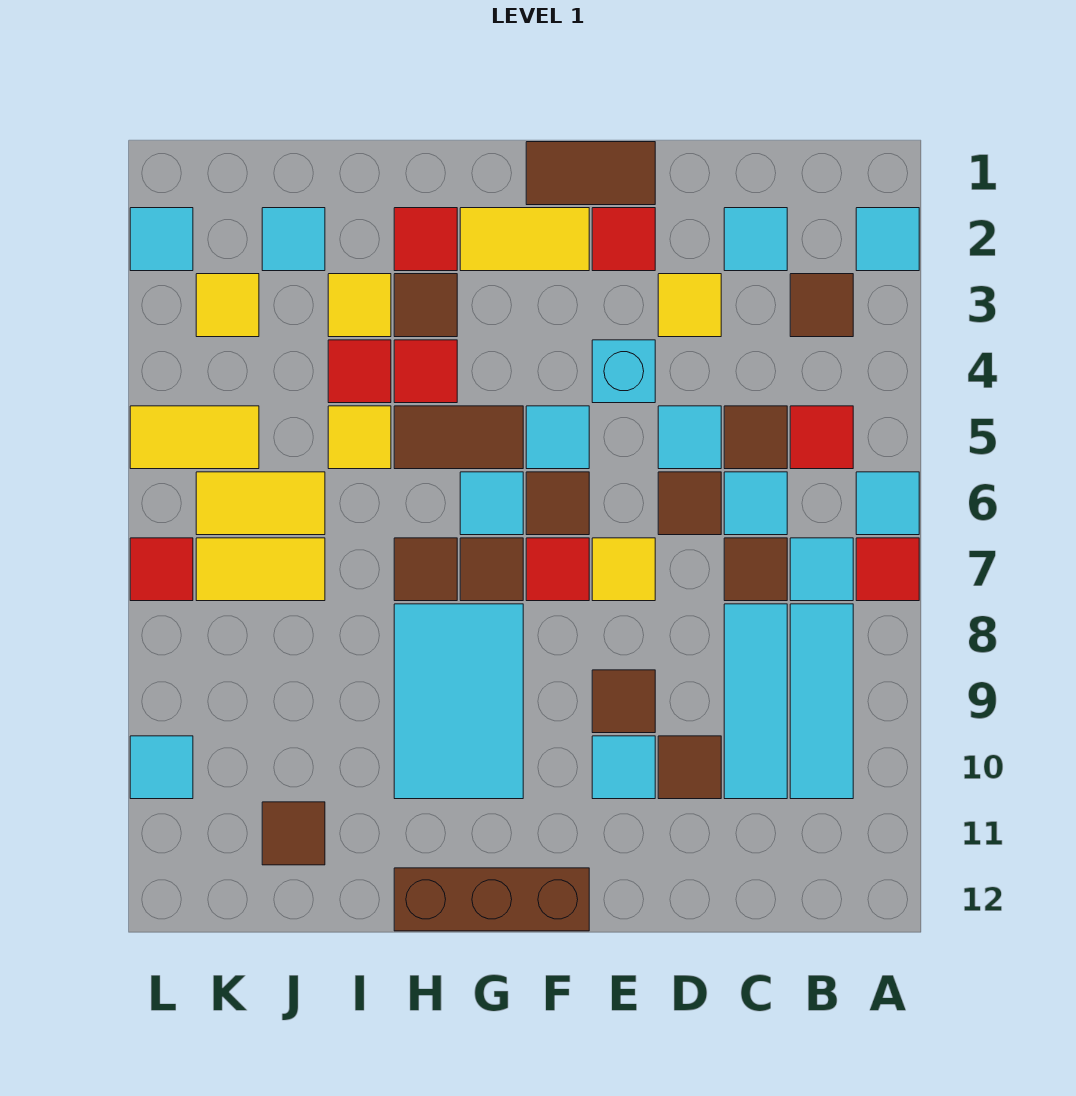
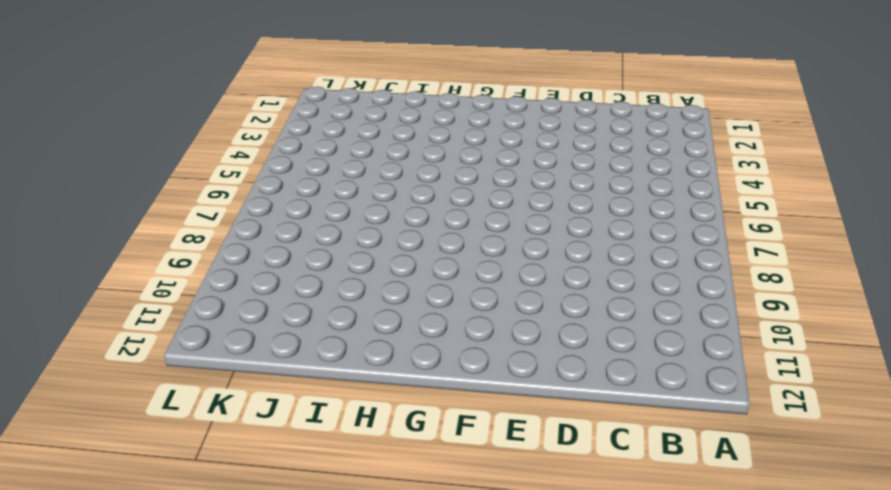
none -> cyan 1x1 tile [856,208,919,271]
none -> cyan 1x1 tile [856,472,919,535]
none -> red 1x1 tile [856,538,919,601]
none -> brown 1x1 tile [790,274,853,337]

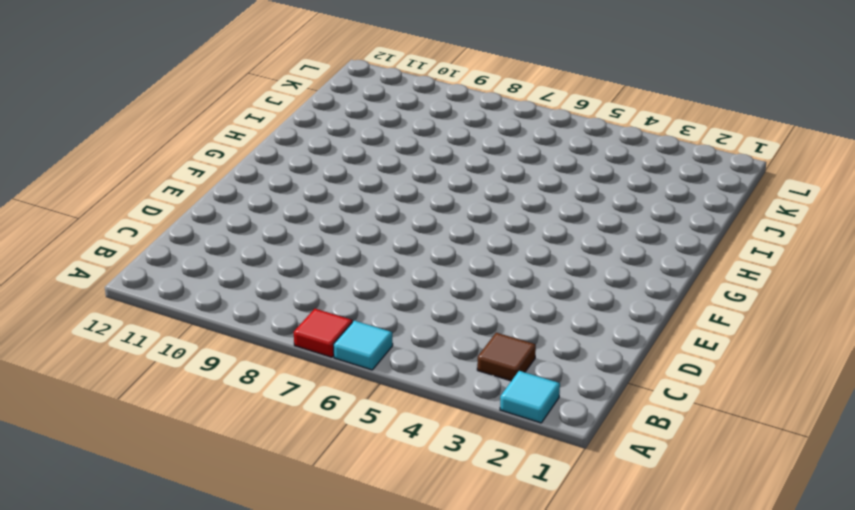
none -> red 1x1 tile [790,406,853,469]
none -> cyan 1x1 tile [790,538,853,601]
none -> cyan 1x3 tile [790,604,853,799]
none -> cyan 1x1 tile [724,208,787,271]

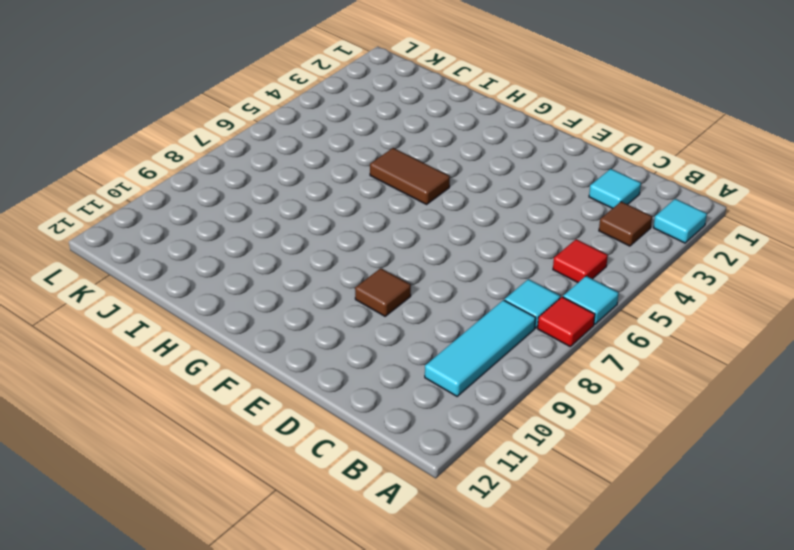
none -> brown 1x1 tile [724,406,787,469]
none -> cyan 1x1 tile [724,472,787,535]
none -> brown 1x1 tile [724,538,787,601]
none -> cyan 1x3 tile [724,604,787,799]

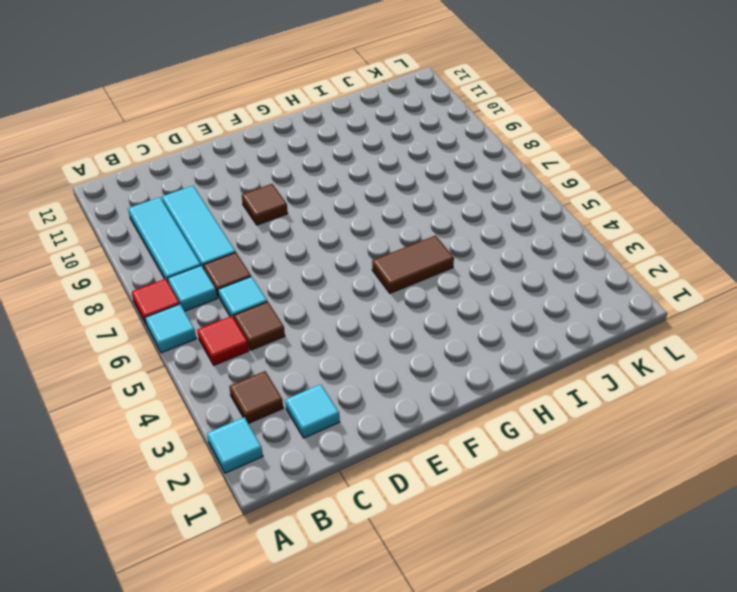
none -> yellow 1x1 tile [658,274,721,337]
none -> cyan 1x1 tile [658,406,721,469]
none -> brown 1x1 tile [658,472,721,535]
none -> brown 1x1 tile [658,736,721,799]

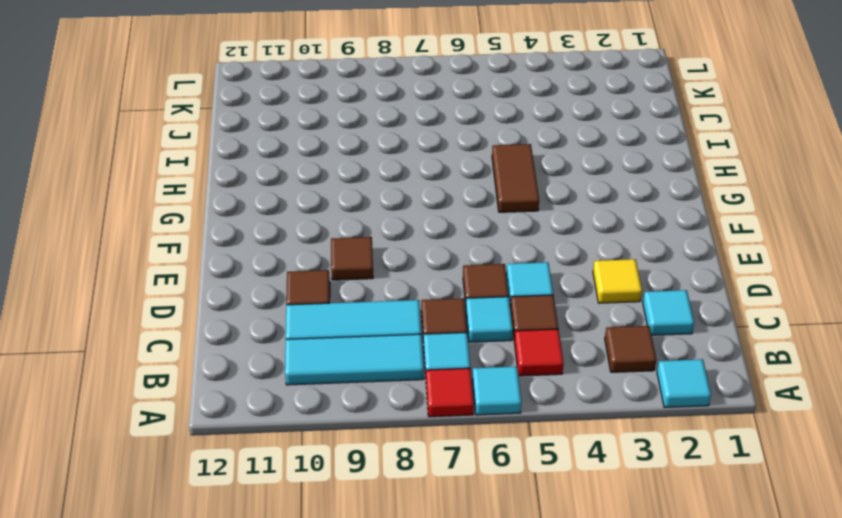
none -> brown 1x2 tile [526,142,655,205]
none -> red 1x1 tile [592,208,655,271]
none -> cyan 1x1 brick [592,340,655,403]
none -> yellow 1x1 tile [592,538,655,601]

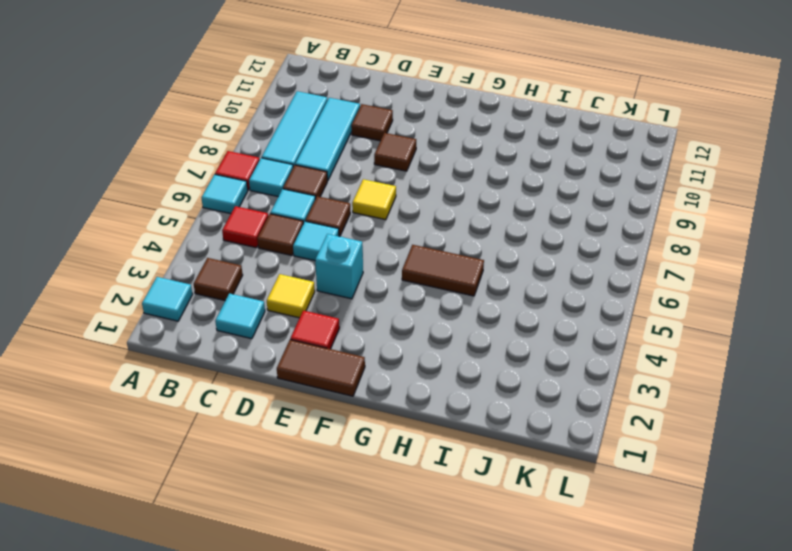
none -> cyan 1x1 tile [592,736,655,799]
none -> yellow 1x2 tile [460,208,589,271]
none -> cyan 1x1 tile [526,406,589,469]
none -> brown 1x1 tile [526,472,589,535]

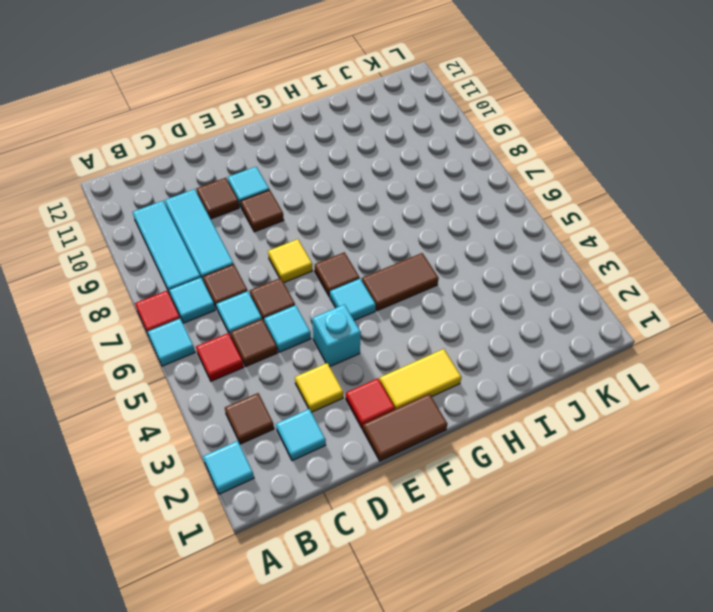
none -> red 1x1 tile [526,538,589,601]
none -> brown 1x3 brick [394,868,589,931]
none -> cyan 1x1 tile [460,472,523,535]
none -> brown 1x1 tile [460,538,523,601]

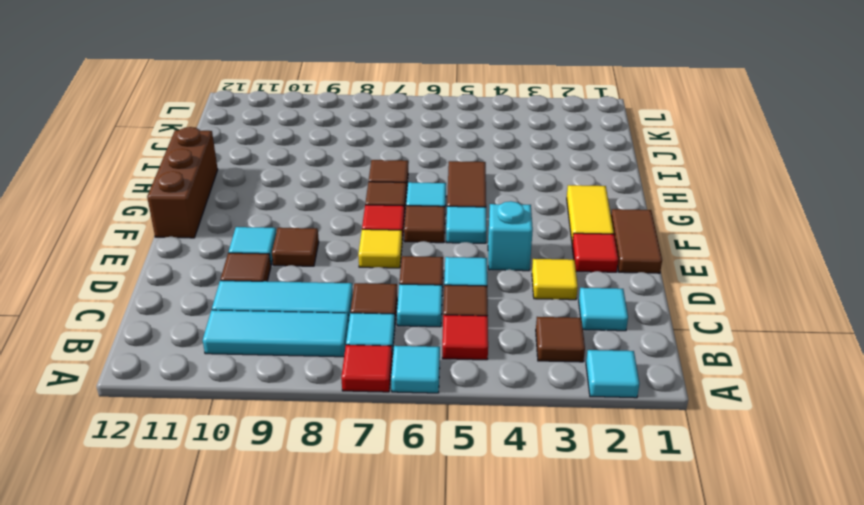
none -> cyan 2x3 tile [394,604,523,799]
none -> red 1x1 tile [394,208,457,271]
none -> brown 1x1 tile [394,274,457,337]
none -> red 1x1 tile [394,340,457,403]

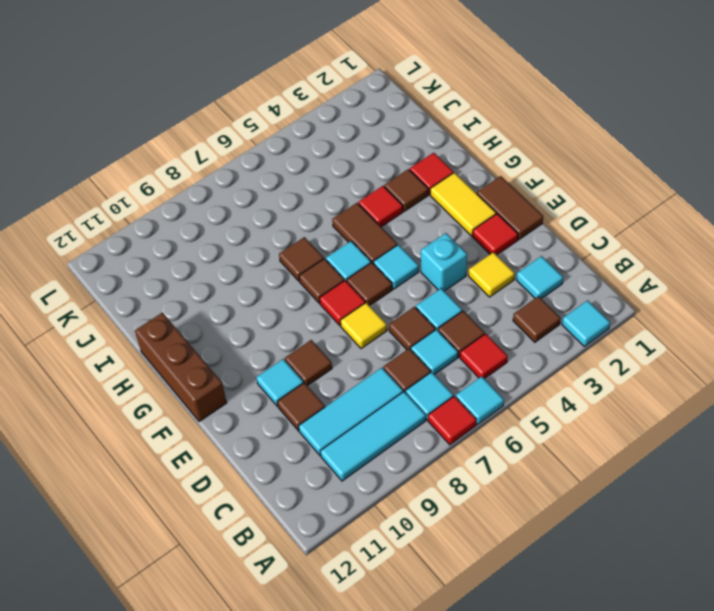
none -> cyan 2x3 tile [394,604,523,799]
none -> yellow 1x1 tile [328,274,391,337]
none -> red 1x1 tile [328,340,391,403]
none -> yellow 1x1 tile [328,406,391,469]

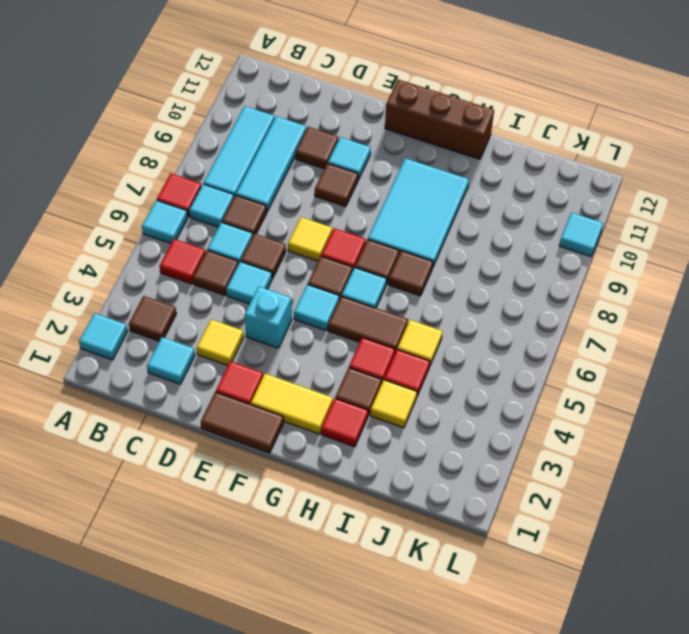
none -> cyan 1x1 tile [262,208,325,271]
none -> yellow 1x2 tile [196,472,325,535]
none -> yellow 1x2 tile [196,538,325,601]
none -> brown 1x1 tile [262,802,325,865]

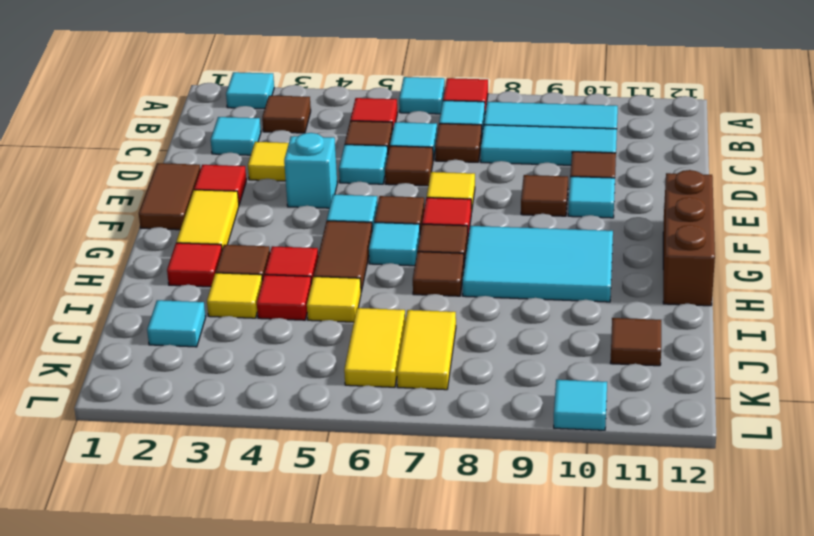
none -> yellow 1x1 tile [196,274,259,337]
none -> yellow 1x2 tile [130,406,259,469]
none -> cyan 1x1 tile [130,208,193,271]
none -> red 1x1 tile [130,538,193,601]

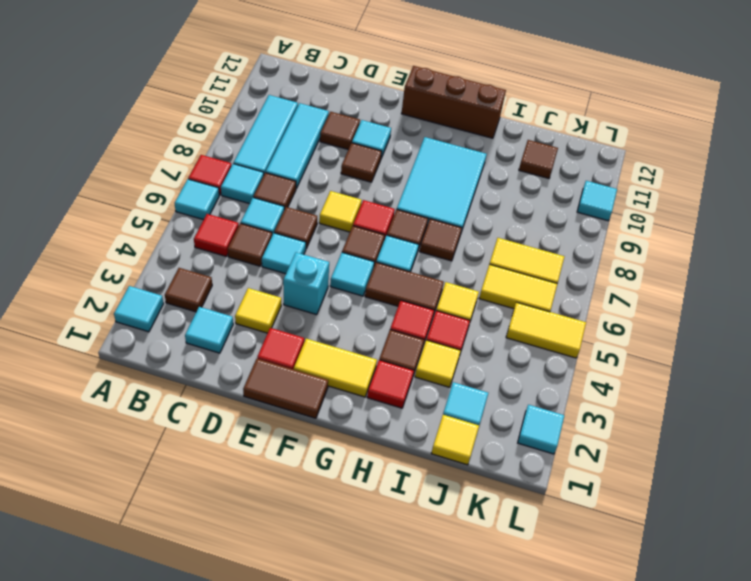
yellow 1x1 tile [431,415,479,465] -> yellow 1x1 tile moved to [196,274,259,337]
none -> red 1x1 tile [130,538,193,601]

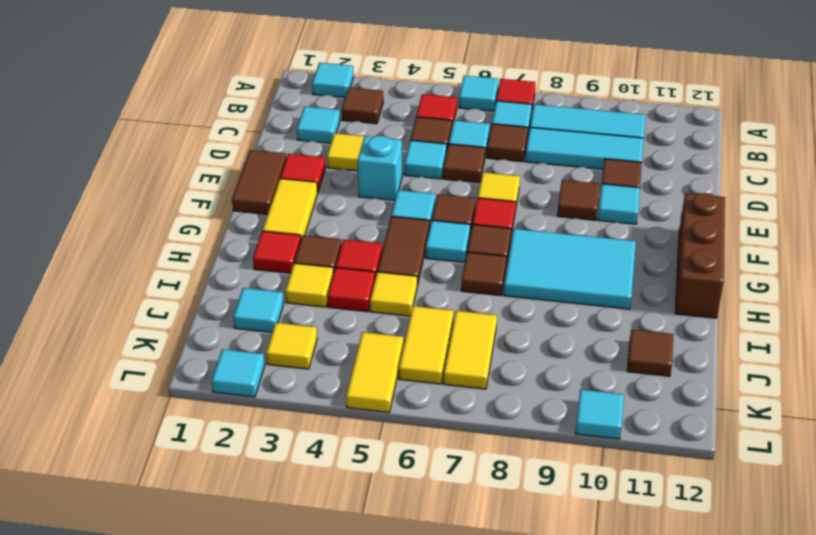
none -> red 1x1 tile [130,538,193,601]

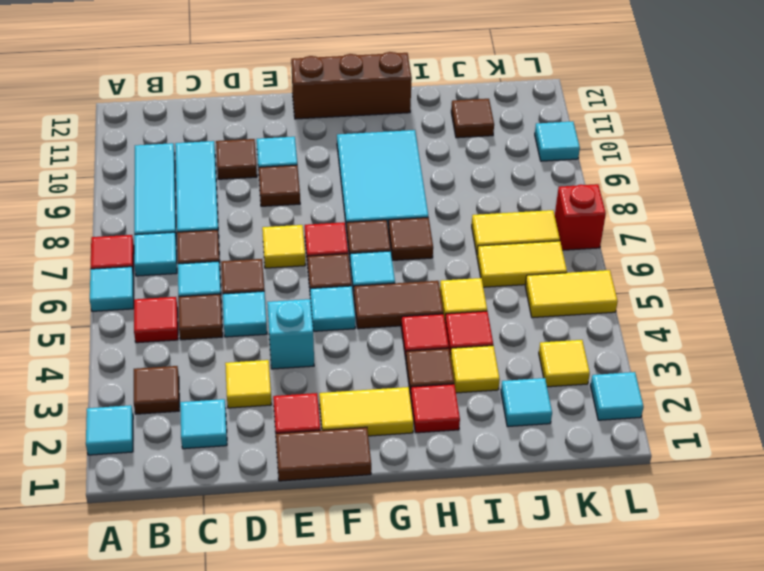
red 1x1 brick [555,184,606,250] -> red 1x1 tile [130,538,193,601]

